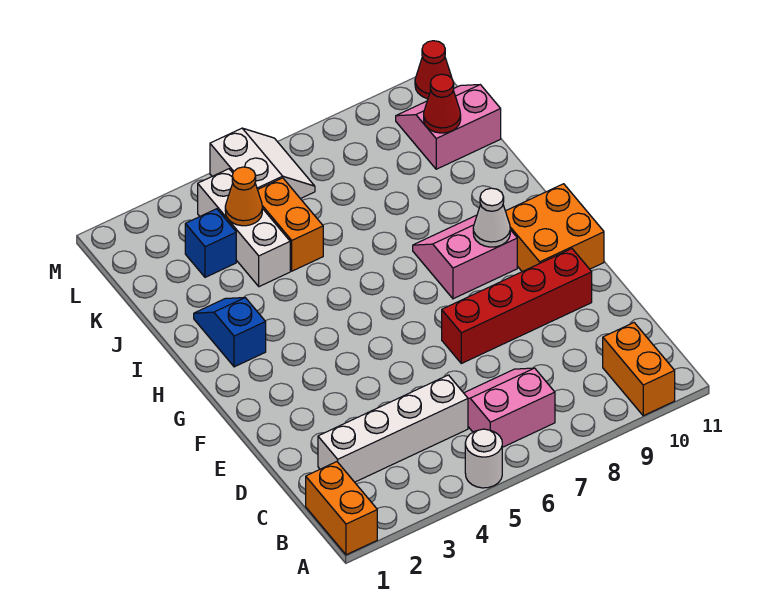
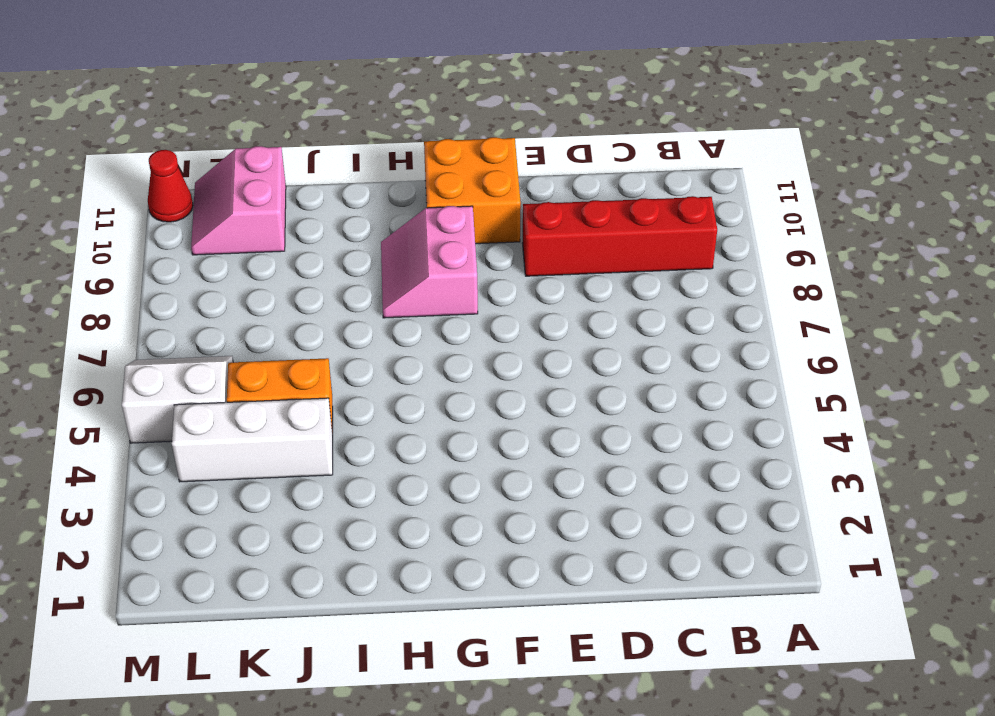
red 1x4 brick [522,196,717,276] -> red 1x4 brick turned to [442,249,592,363]
none -> orange 1x2 brick [306,462,377,555]
none -> white 1x1 round brick [465,429,502,488]
none -> orange 1x2 brick [603,323,675,416]

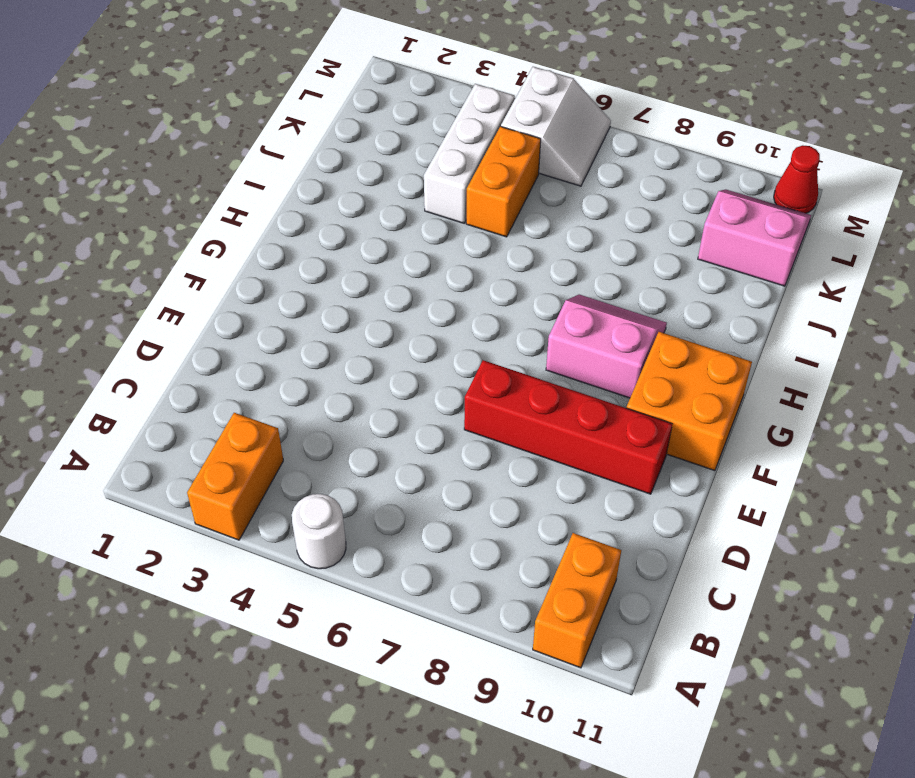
orange 1x2 brick [187,413,283,540] -> orange 1x2 brick moved to [306,462,377,555]
none -> pink 2x2 slope [464,368,555,447]
none -> white 1x4 brick [318,375,468,482]
none -> blue 1x2 slope [194,298,266,367]

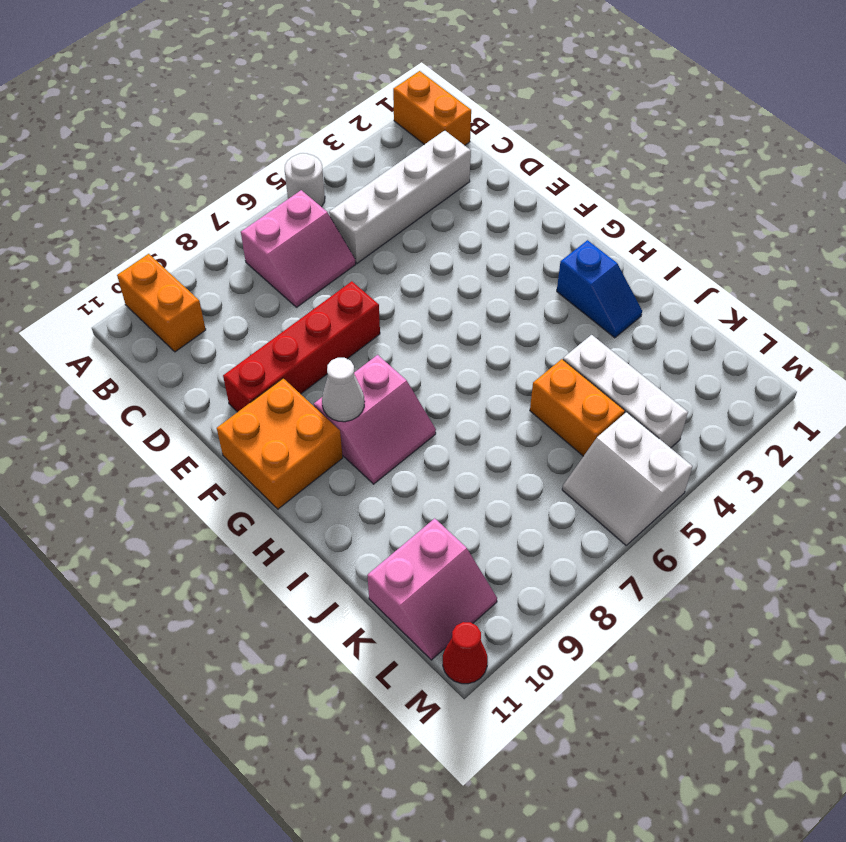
none -> blue 1x1 brick [185,209,236,277]
none -> orange 1x1 cone [225,167,262,226]
none -> red 1x1 cone [424,74,461,133]

